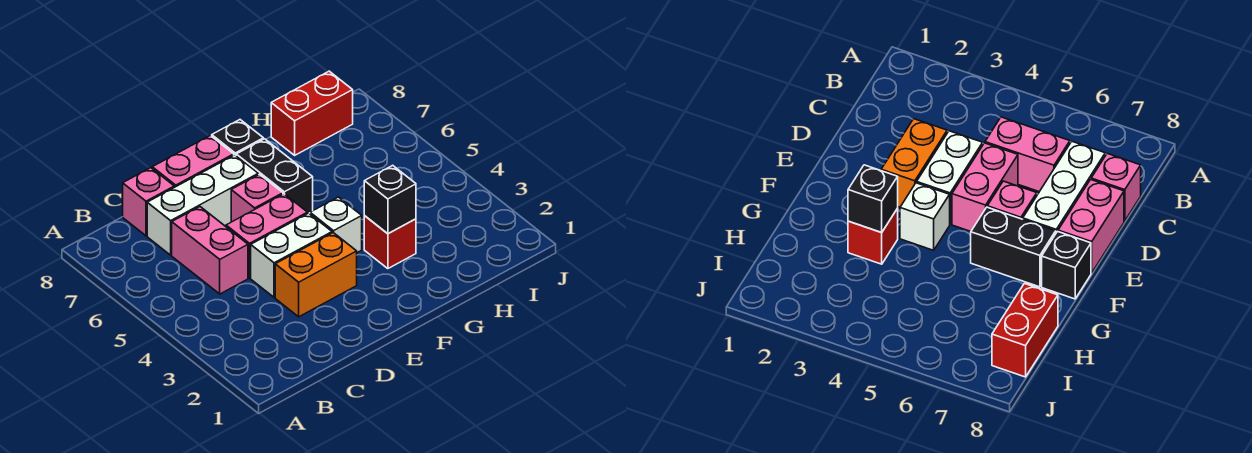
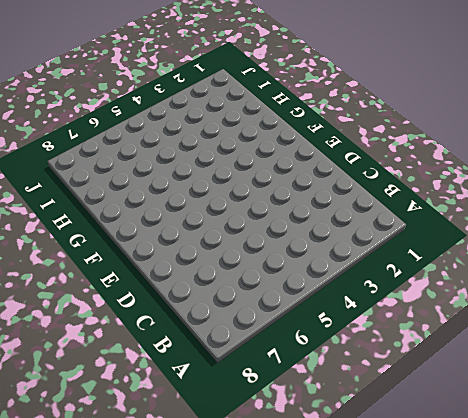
none -> pink 1x2 brick [172,207,248,294]
none -> white 1x3 brick [147,155,258,255]
none -> pink 1x1 brick [123,168,174,236]

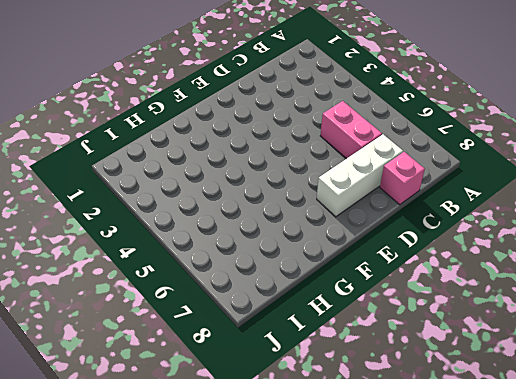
none -> orange 1x2 brick [275,233,357,317]
none -> white 1x2 brick [251,213,332,297]
none -> pink 1x2 brick [226,194,308,278]

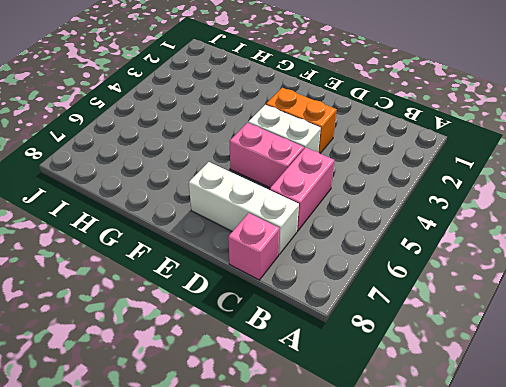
none -> pink 1x2 brick [152,136,234,187]
none -> pink 1x1 brick [231,174,283,222]
none -> white 1x1 brick [310,197,362,253]

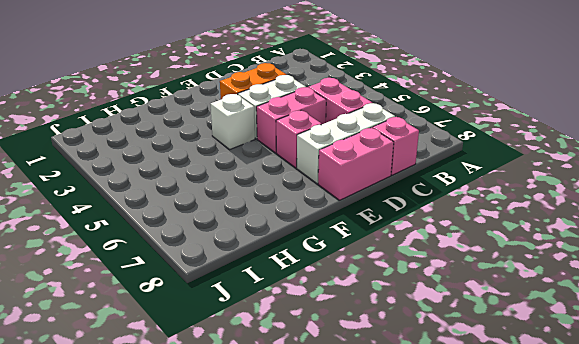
none -> black 1x2 brick [236,139,313,213]
none -> black 1x1 brick [212,120,263,155]
none -> red 1x1 brick [364,216,416,269]

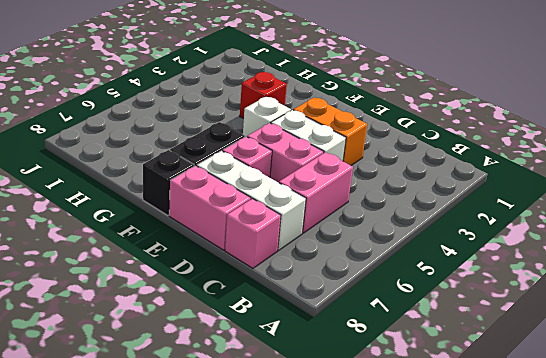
none -> red 1x2 brick [271,71,353,155]
none -> black 1x1 brick [364,165,416,234]

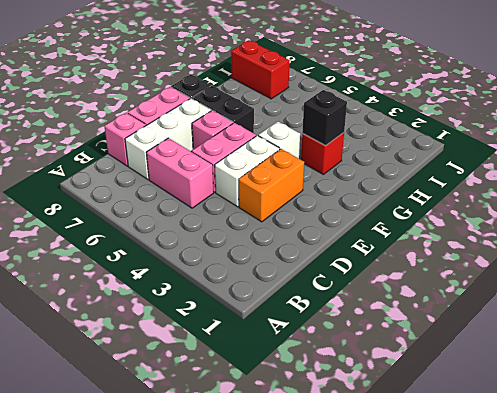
red 1x2 brick [231,40,290,99] -> red 1x2 brick turned to [271,71,353,155]

